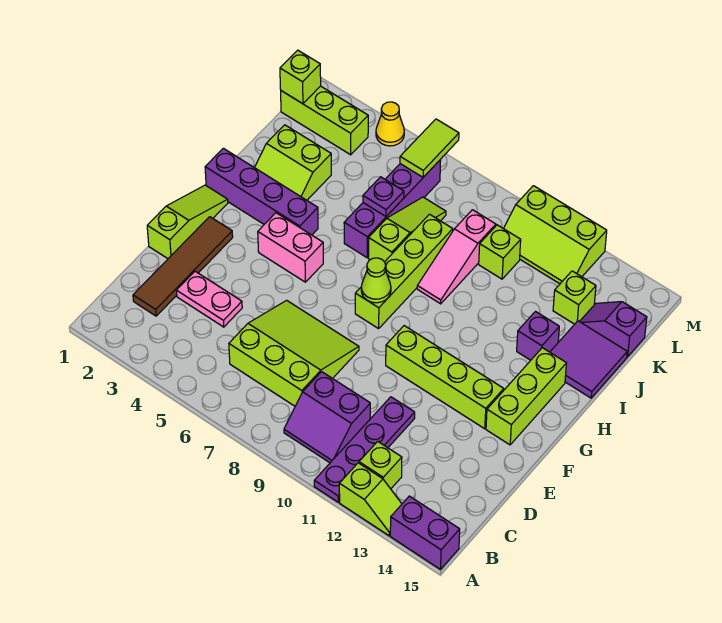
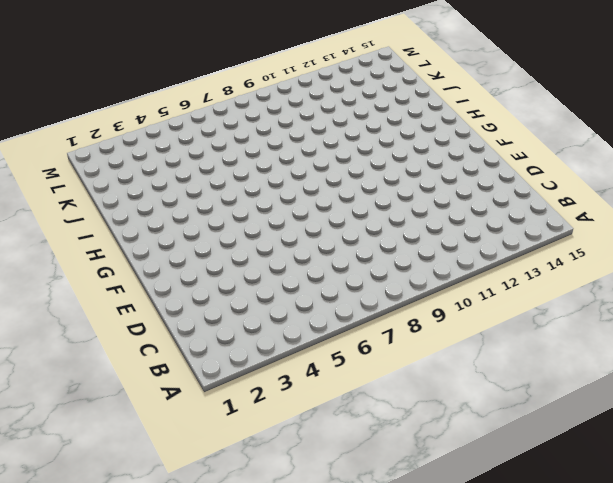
none -> purple 1x4 plate [314,397,415,502]
none -> lime 1x2 slope [339,463,402,536]
none -> purple 1x2 brick [390,496,460,569]
none -> purple 2x2 slope [284,372,370,463]

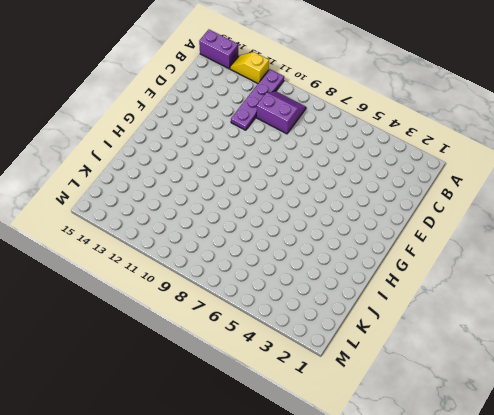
yellow 1x2 slope [230,52,269,83] -> lime 1x2 slope [339,463,402,536]
none -> lime 1x1 brick [359,441,402,489]
none -> brown 1x4 tile [133,217,233,316]
none -> lime 3x3 slope [229,300,359,406]
none -> pink 1x2 plate [177,271,242,327]

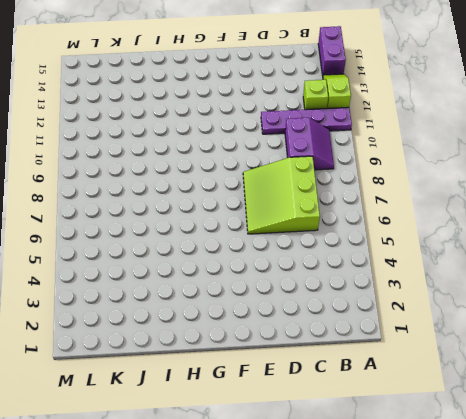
none -> brown 1x4 tile [133,217,233,316]
none -> pink 1x2 plate [177,271,242,327]
none -> lime 1x3 slope [147,185,228,259]
none -> lime 1x4 brick [386,326,504,429]

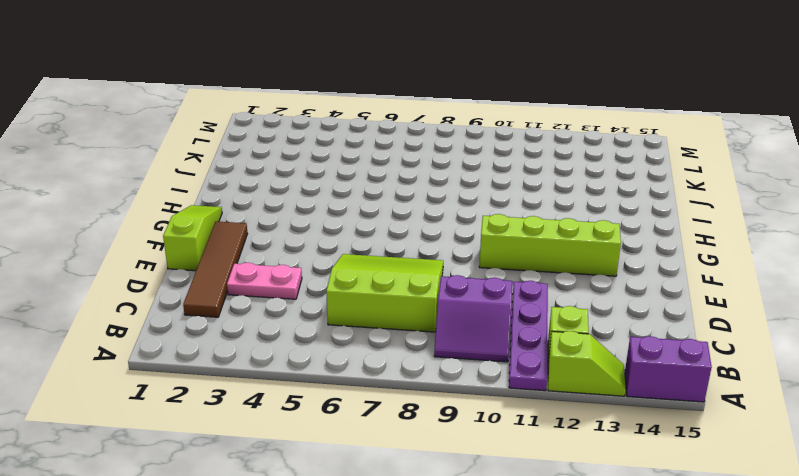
none -> lime 1x3 brick [486,348,566,445]
none -> pink 1x2 brick [258,213,323,282]
none -> lime 1x4 brick [355,214,453,329]
none -> purple 1x4 brick [205,148,318,235]

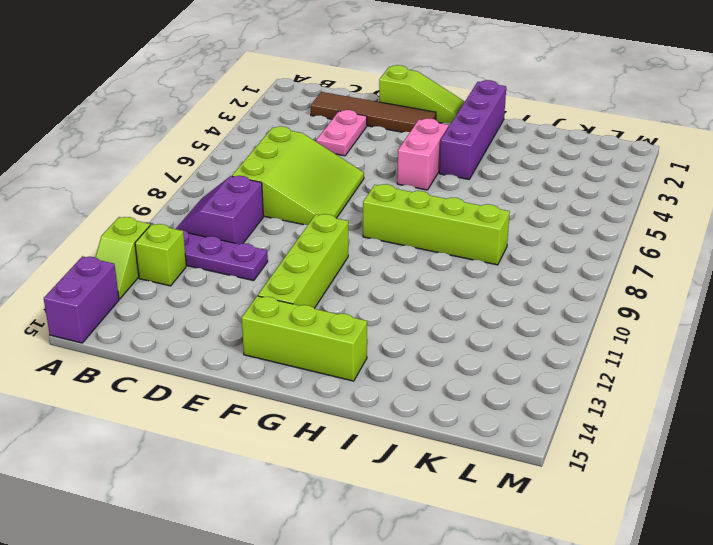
none -> lime 2x2 slope [254,125,331,200]
none -> purple 1x4 brick [344,160,441,258]
none -> lime 1x3 slope [368,197,446,262]
none -> pink 1x3 slope [417,210,496,304]

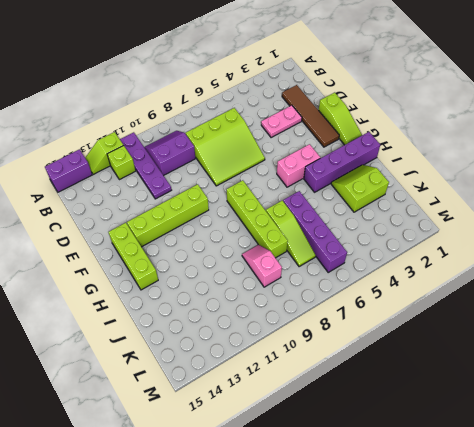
pink 1x2 slope [242,245,282,287] -> pink 1x3 slope [417,210,496,304]
none -> purple 1x1 brick [517,312,559,360]
none -> purple 2x2 tile [550,321,627,398]
none -> lime 1x1 brick [479,225,521,279]
none -> lime 1x1 brick [553,271,596,324]

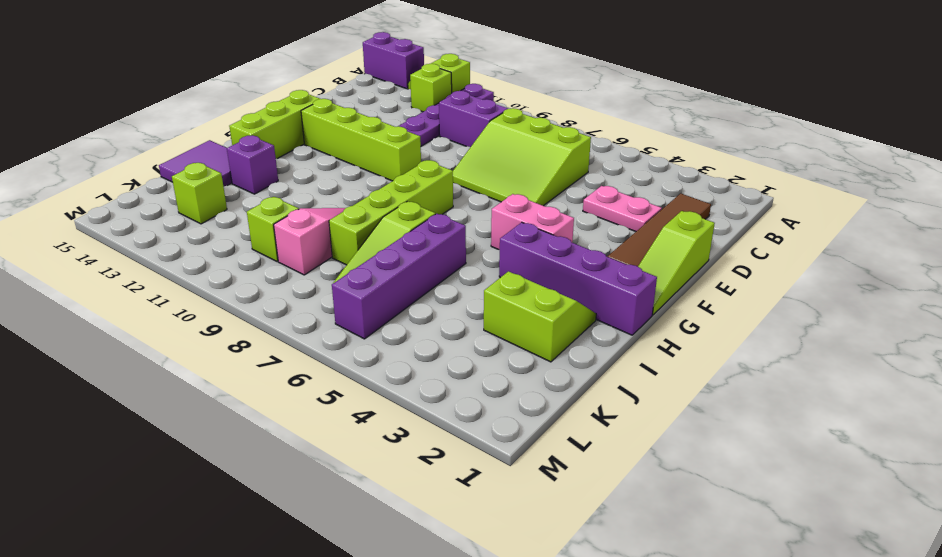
none -> purple 1x2 slope [580,302,647,357]
none -> lime 1x3 brick [281,86,368,155]
none -> lime 2x3 slope [504,186,607,284]
none -> yellow 1x1 cone [376,102,404,146]

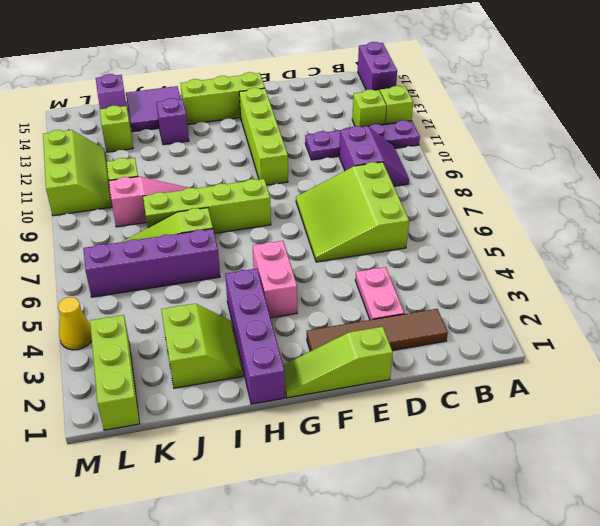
none -> lime 1x1 cone [361,258,391,303]
none -> purple 1x1 plate [363,177,404,216]
none -> lime 1x1 brick [280,50,321,104]
none -> lime 1x2 tile [400,119,459,177]

